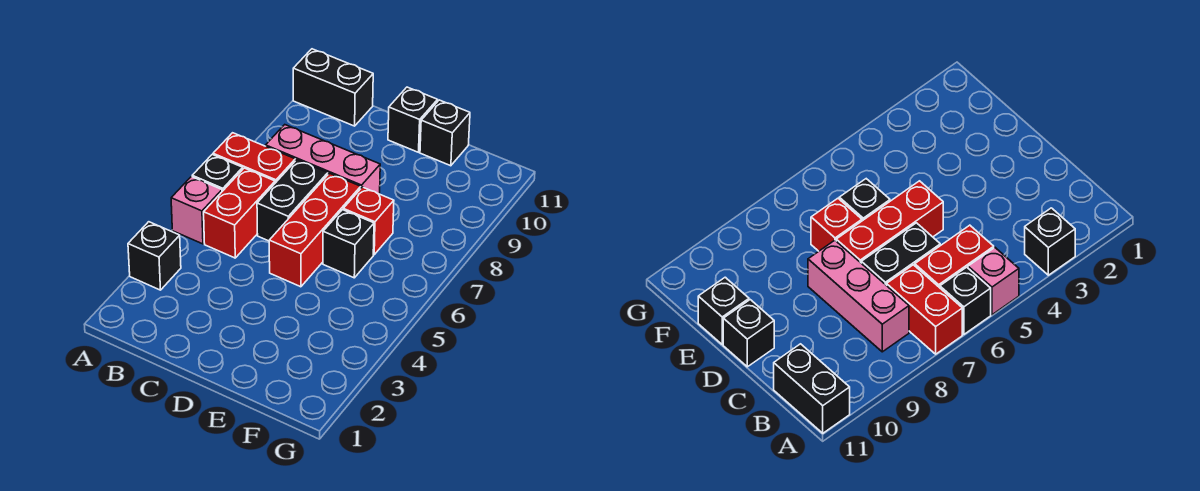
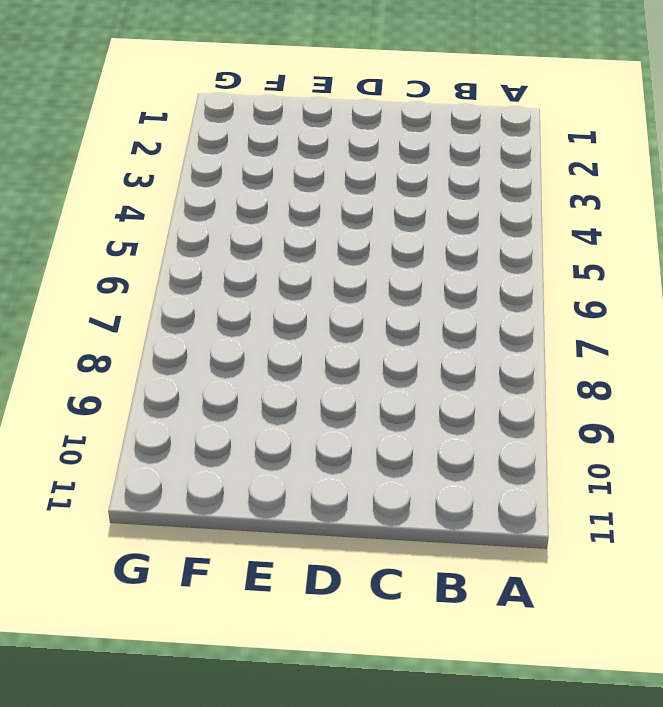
none -> black 1x1 brick [128,222,181,290]
none -> pink 1x1 brick [171,177,222,244]
none -> black 1x1 brick [192,155,243,191]

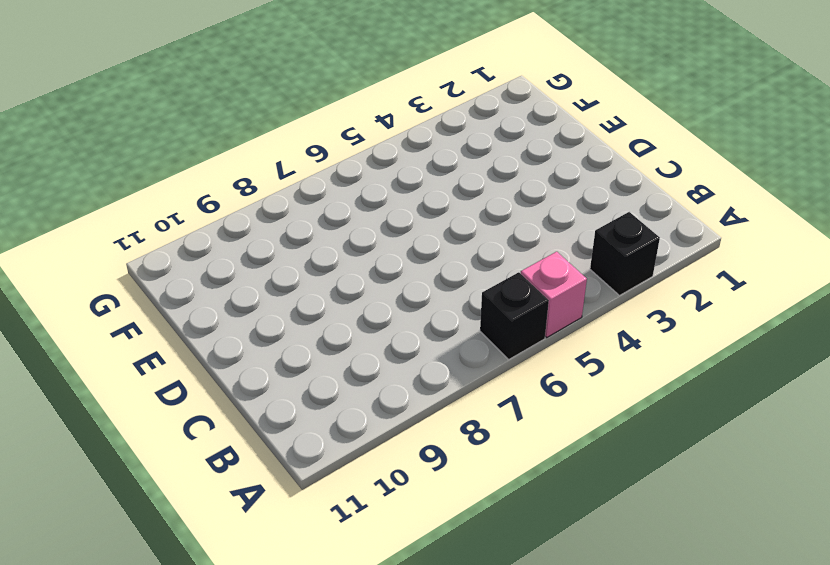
none -> red 1x2 brick [213,133,295,183]
none -> black 1x2 brick [293,49,373,126]
none -> red 1x2 brick [204,168,275,258]

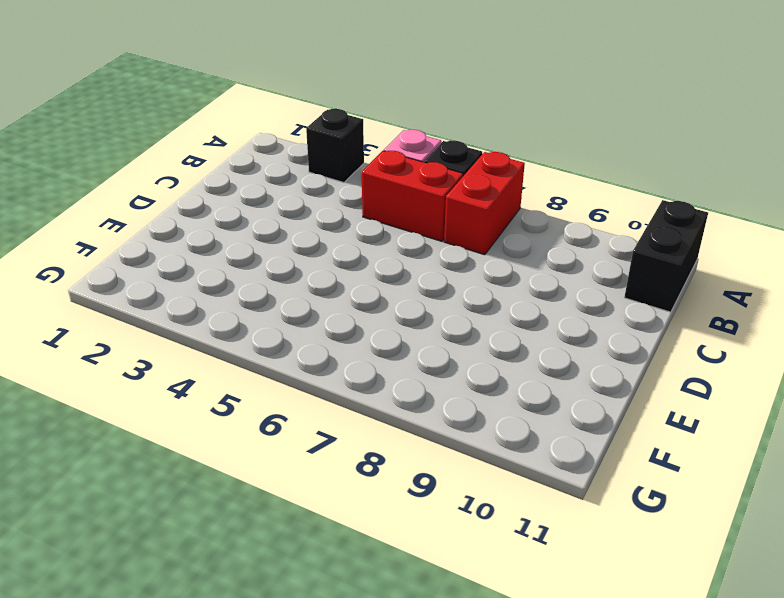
none -> pink 1x3 brick [266,125,380,194]
none -> black 1x2 brick [257,160,328,241]
none -> red 1x3 brick [269,173,361,287]

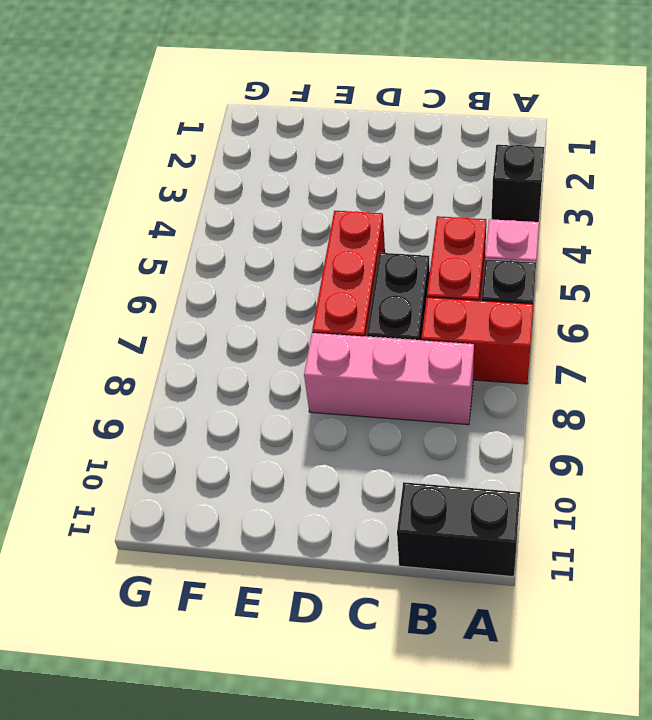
none -> black 1x1 brick [388,87,438,152]
none -> black 1x1 brick [323,210,374,278]
none -> red 1x1 brick [343,187,394,255]

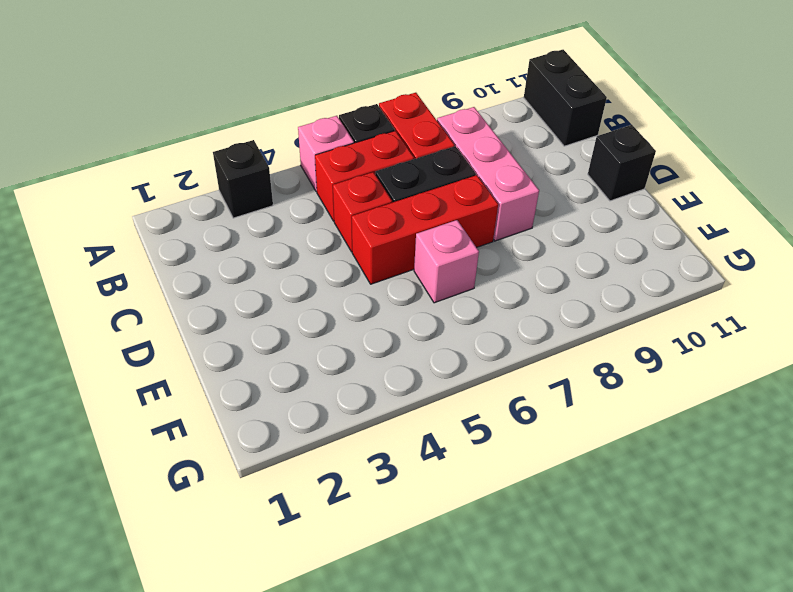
red 1x1 brick [333,172,392,252] -> red 1x1 brick moved to [343,187,394,255]
pink 1x1 brick [414,220,479,303] -> black 1x1 brick [323,210,374,278]
none -> black 1x1 brick [420,100,470,166]

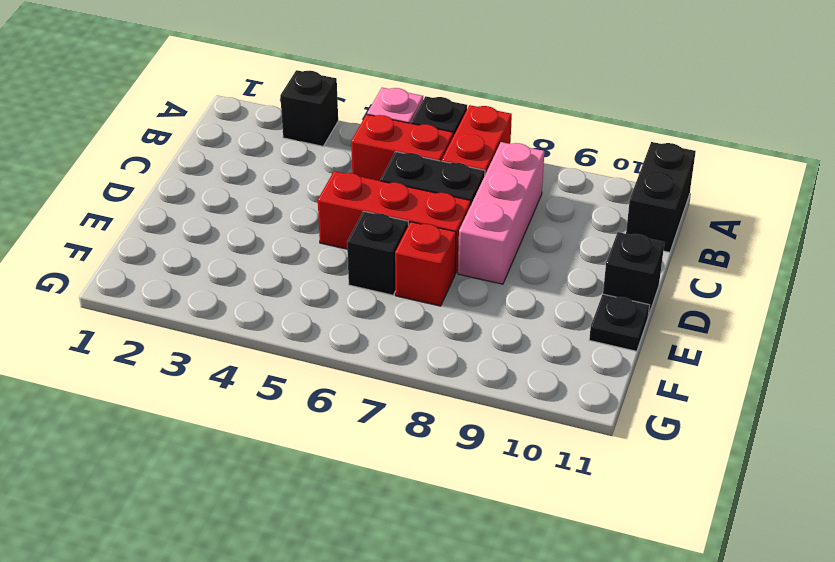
black 1x1 plate [589,294,649,351] -> black 1x1 brick [420,100,470,166]

